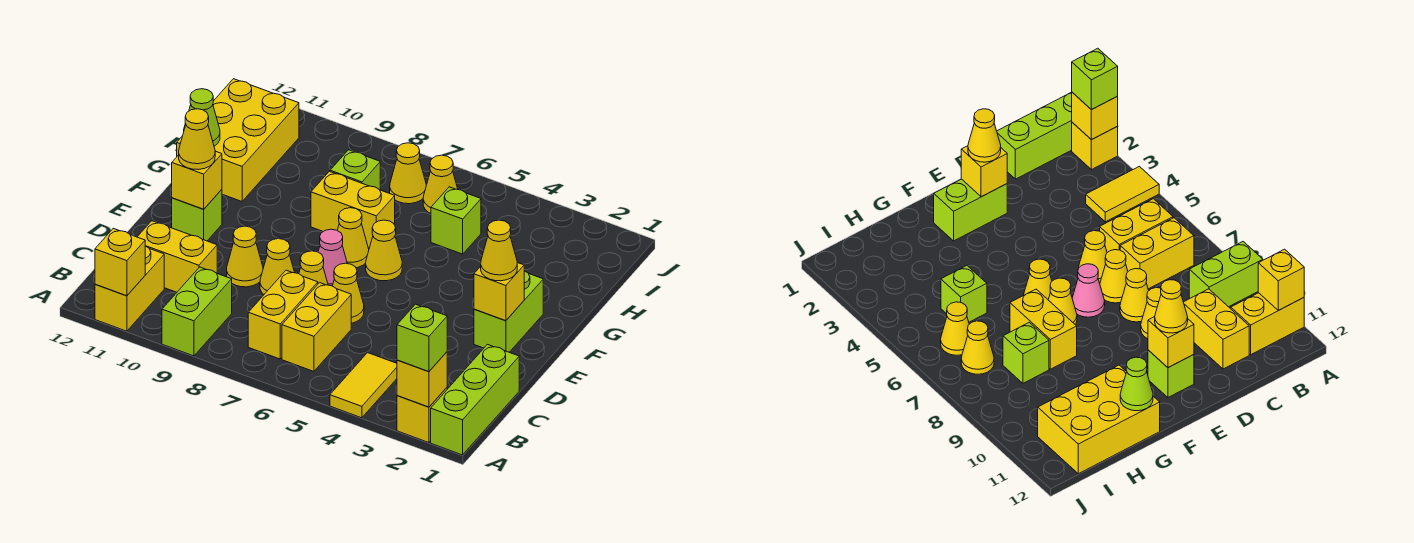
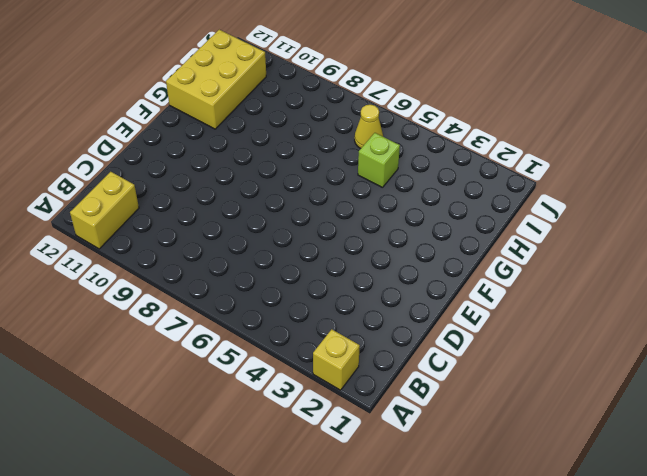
none -> lime 1x3 brick [431,345,519,455]
none -> yellow 1x2 tile [330,353,397,418]
none -> lime 1x2 brick [162,267,232,356]
none -> yellow 1x2 brick [282,283,351,371]

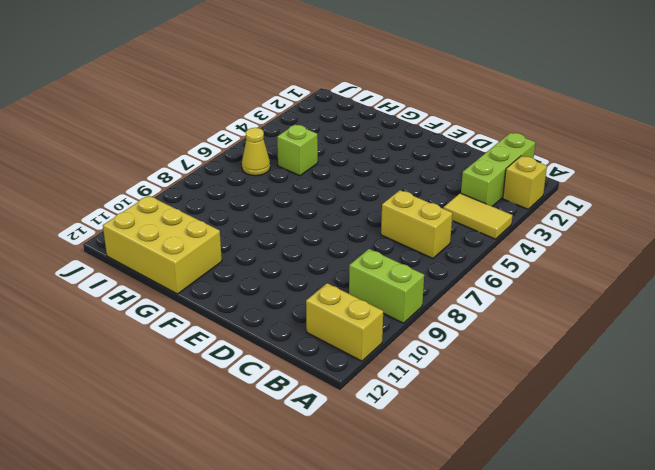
lime 1x3 brick [461,132,536,206] -> lime 1x3 brick turned to [431,345,519,455]
none -> yellow 1x2 brick [248,270,318,359]
none -> yellow 1x2 brick [138,221,217,292]
none -> yellow 1x1 cone [333,263,364,323]
none -> yellow 1x1 cone [299,251,328,285]

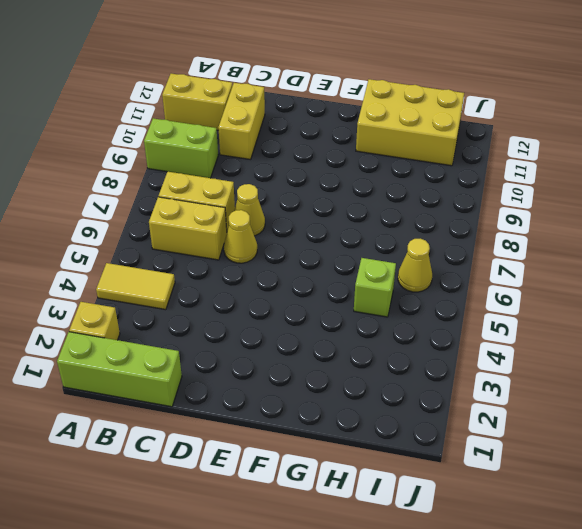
none -> yellow 1x1 cone [260,239,295,294]
none -> yellow 1x1 cone [227,226,263,287]
none -> lime 1x2 brick [474,271,543,352]
none -> pink 1x1 cone [318,229,347,286]

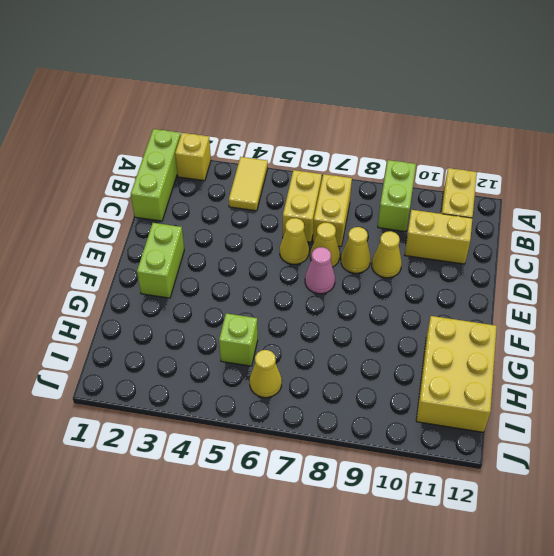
none -> lime 1x1 brick [172,190,222,241]
none -> yellow 1x1 cone [366,220,402,281]
none -> yellow 1x1 cone [337,208,369,268]
none -> yellow 1x2 brick [311,171,395,248]

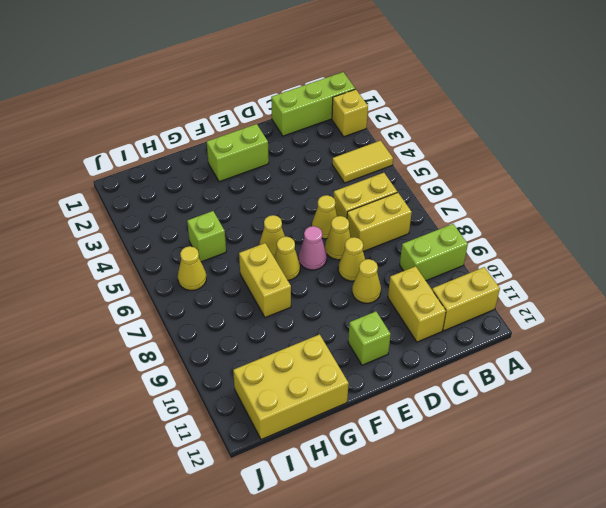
none -> lime 1x1 brick [330,150,380,190]
none -> yellow 1x1 cone [390,143,426,204]
none -> yellow 1x1 brick [397,352,447,407]
none -> yellow 1x1 brick [95,228,145,296]

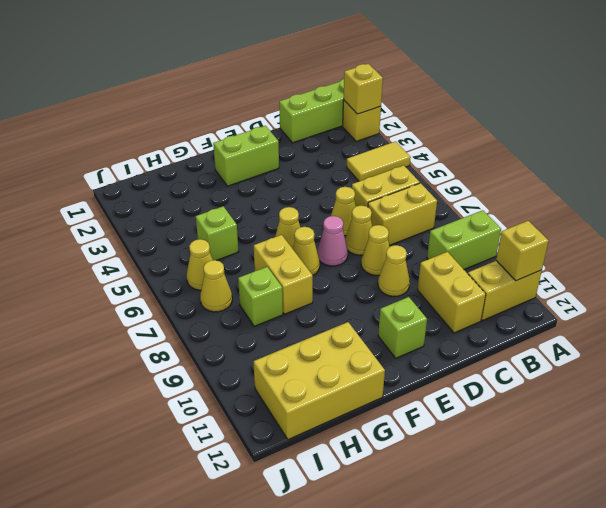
none -> yellow 1x1 brick [474,263,524,321]
none -> yellow 1x1 brick [172,151,222,209]
none -> lime 1x1 cone [184,89,220,146]
none -> lime 1x1 brick [397,304,447,372]

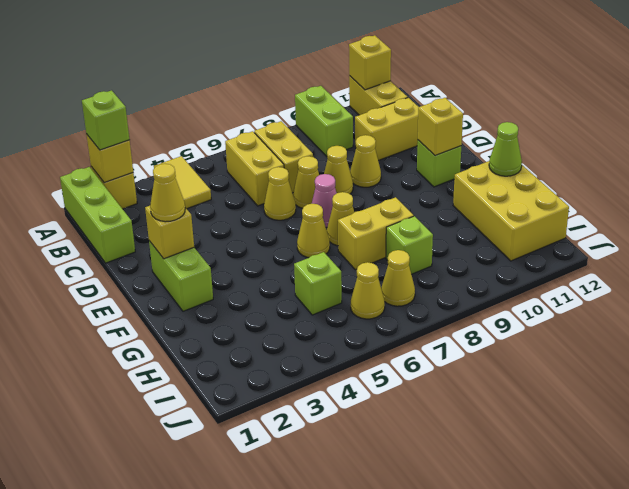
none -> yellow 1x1 cone [179,109,215,170]

